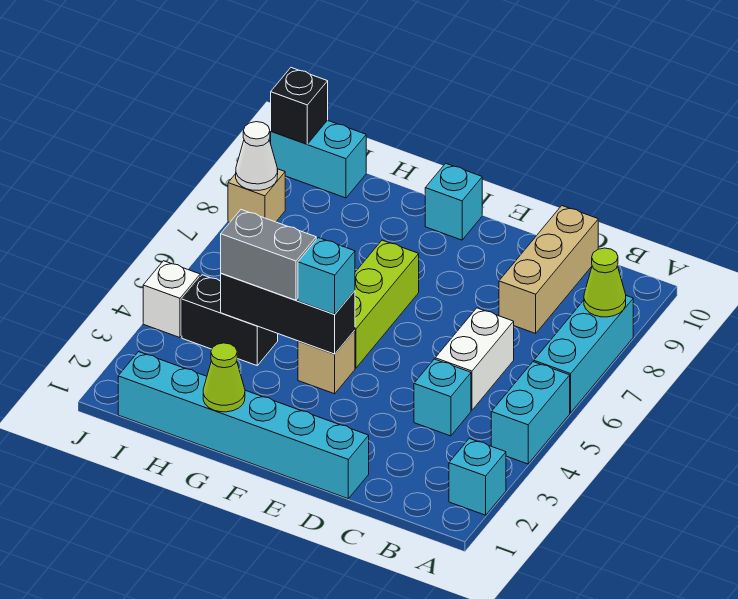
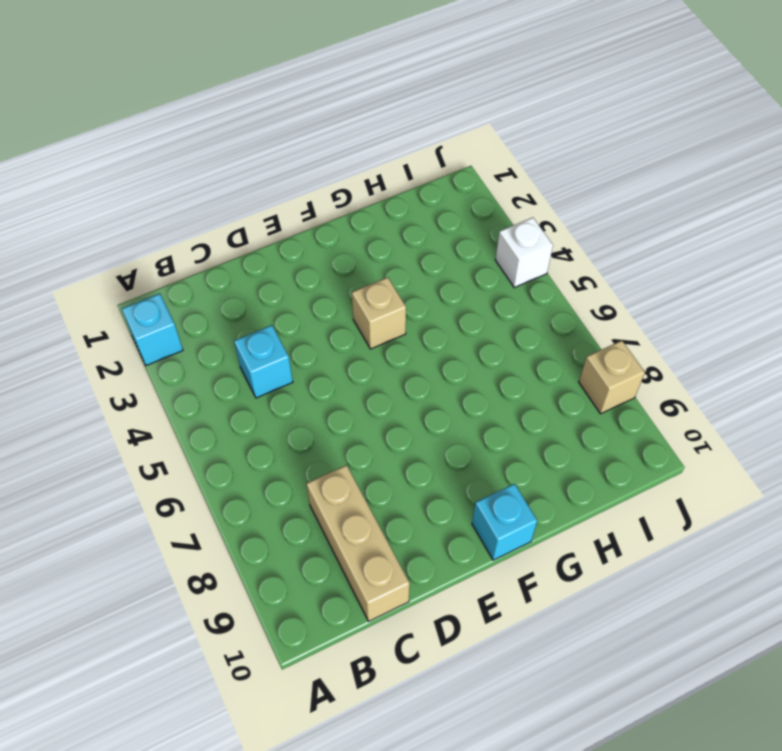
none -> cyan 1x2 brick [491,362,570,464]
none -> cyan 1x3 brick [534,296,633,413]
none -> white 1x2 brick [435,308,514,410]

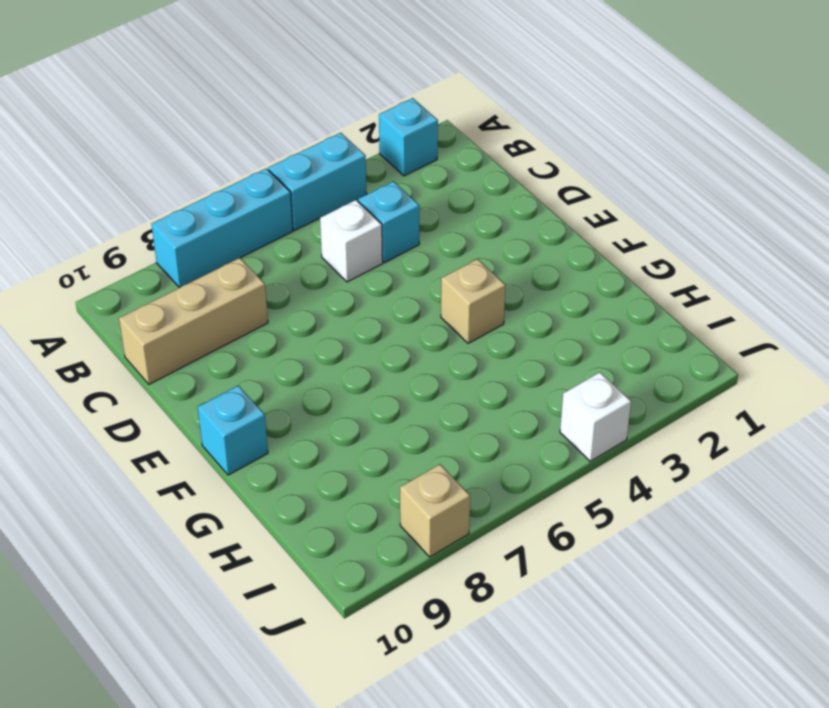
white 1x1 brick [320,200,383,282] -> white 1x2 brick [435,308,514,410]
none -> cyan 1x6 brick [118,352,369,499]
none -> lime 1x3 brick [355,240,419,368]
none -> black 1x2 brick [182,275,278,365]

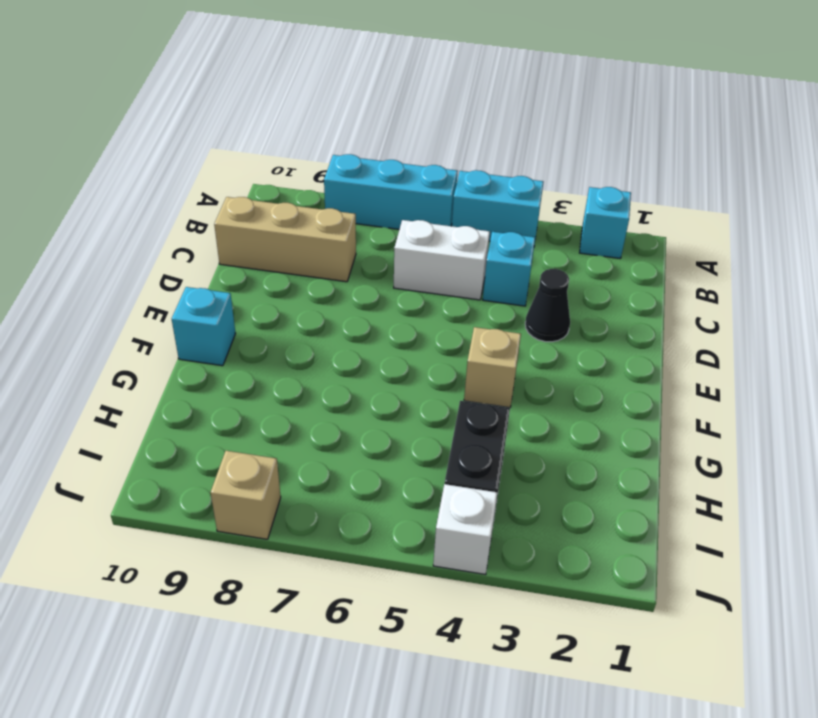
black 1x1 cone [525,269,570,342] -> none
none -> cyan 1x6 brick [118,352,369,499]
none -> lime 1x3 brick [355,240,419,368]
none -> cyan 1x2 brick [271,120,366,198]

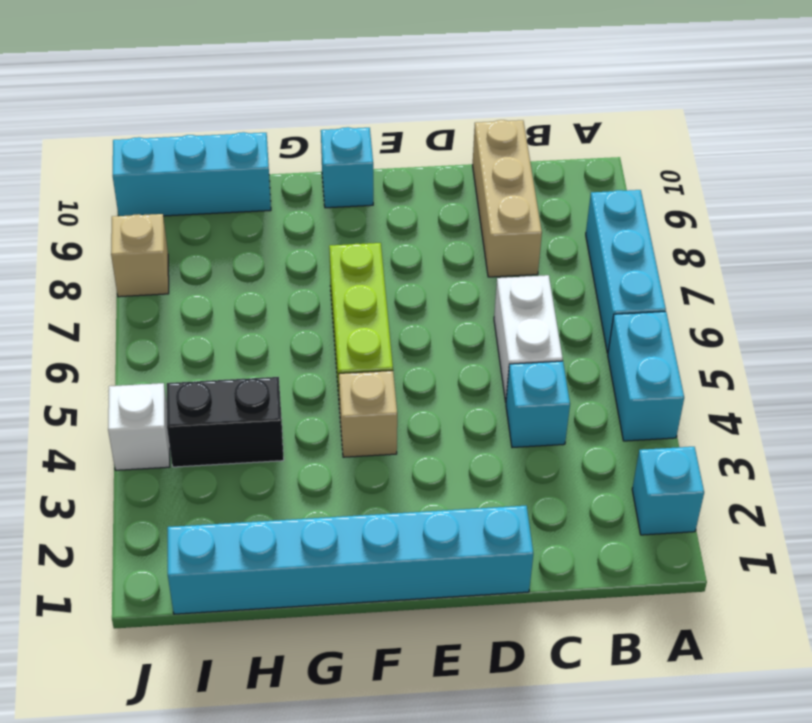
cyan 1x3 brick [113,132,271,216] -> cyan 1x2 brick [271,120,366,198]
none -> lime 1x1 cone [584,248,626,317]
none -> black 1x3 brick [221,274,355,354]
none -> lime 1x1 cone [203,343,245,412]

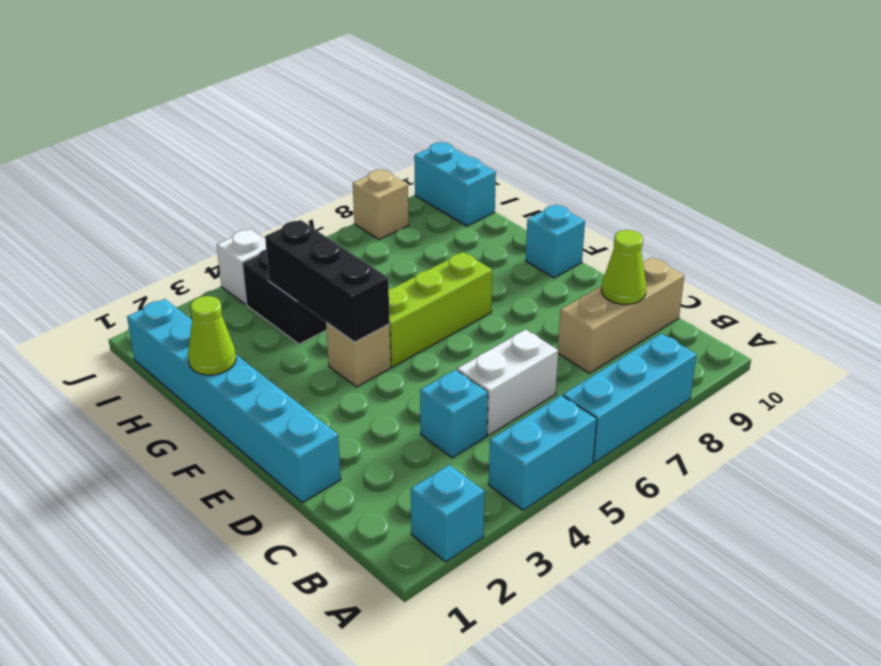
lime 1x1 cone [602,230,646,304] -> lime 1x1 cone moved to [584,248,626,317]
none -> white 1x1 cone [236,122,278,190]
none -> black 1x1 brick [271,68,328,144]
none -> cyan 1x1 brick [298,238,355,314]

